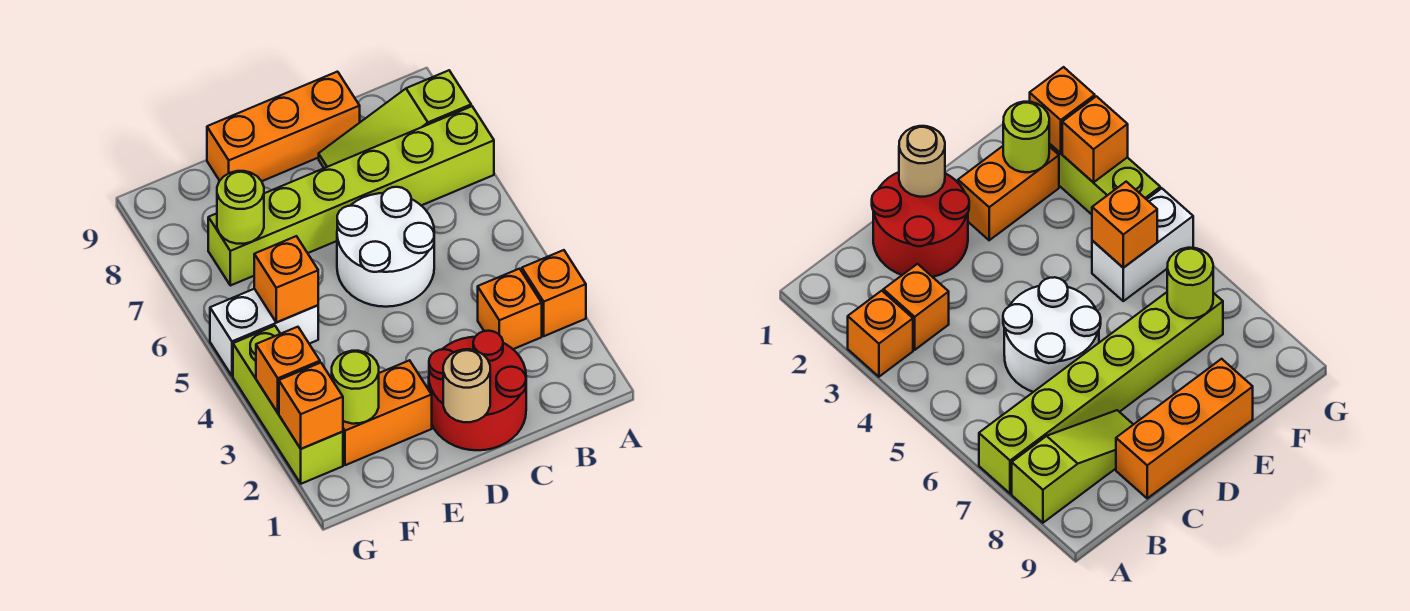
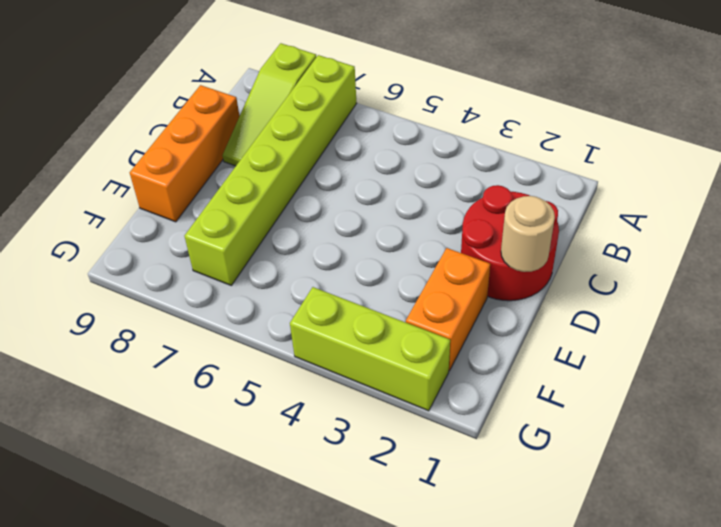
none -> orange 1x1 brick [522,250,586,336]
none -> orange 1x1 brick [478,269,542,349]
none -> white 2x2 round brick [337,187,434,307]

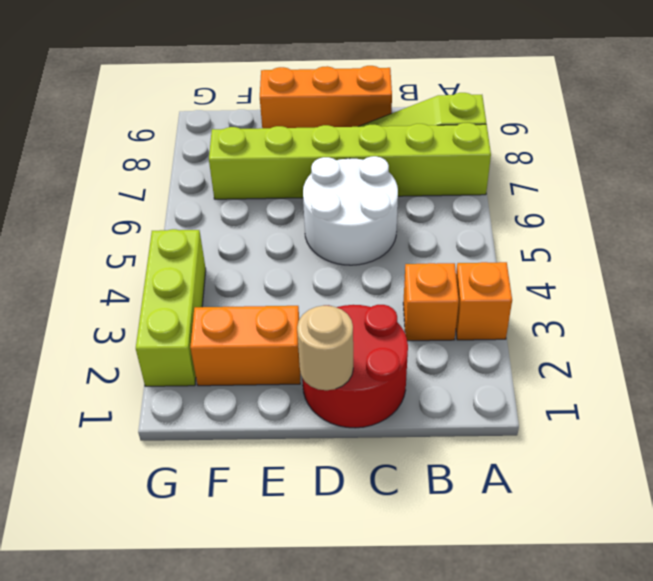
none -> white 1x2 brick [210,289,318,376]
none -> lime 1x1 round brick [332,351,379,424]
none -> orange 1x1 brick [254,236,318,322]

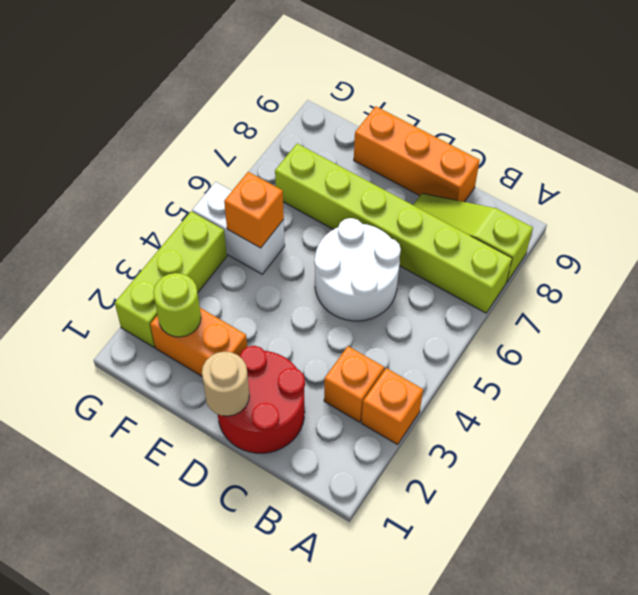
none -> lime 1x1 round brick [217,171,264,244]
none -> orange 1x1 brick [279,363,343,449]
none -> orange 1x1 brick [256,327,320,413]

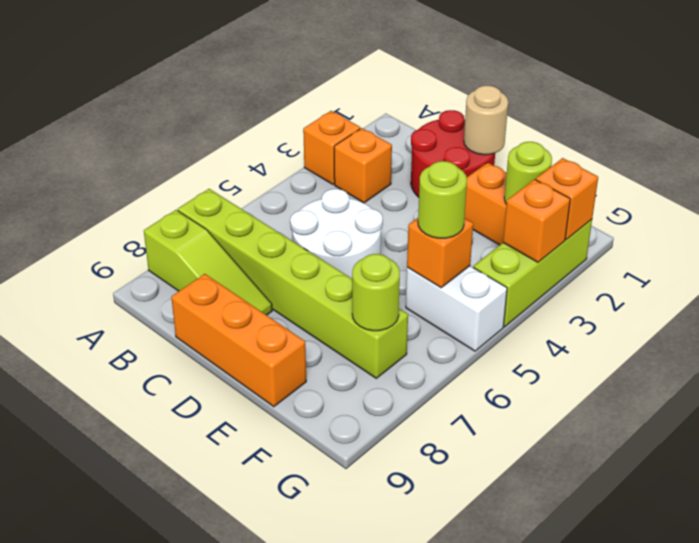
lime 1x1 round brick [418,161,467,238] -> none

